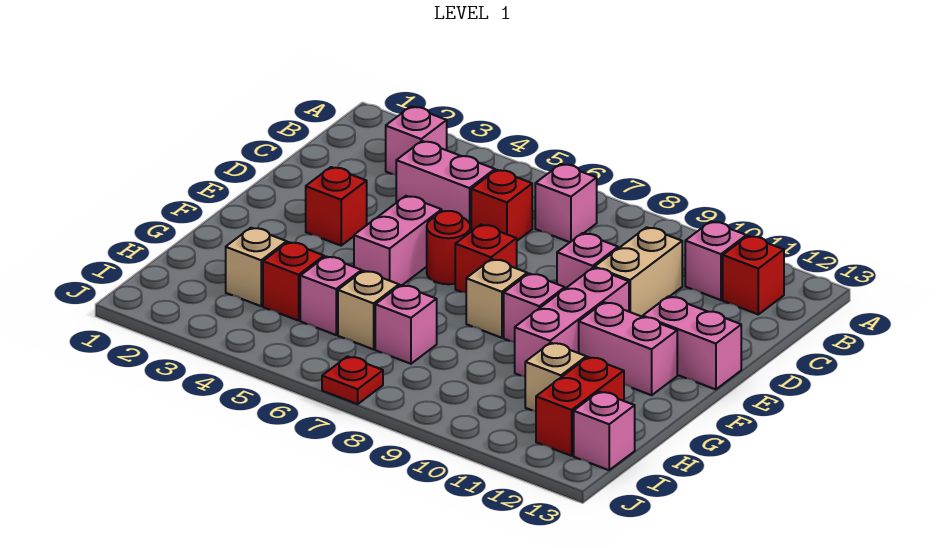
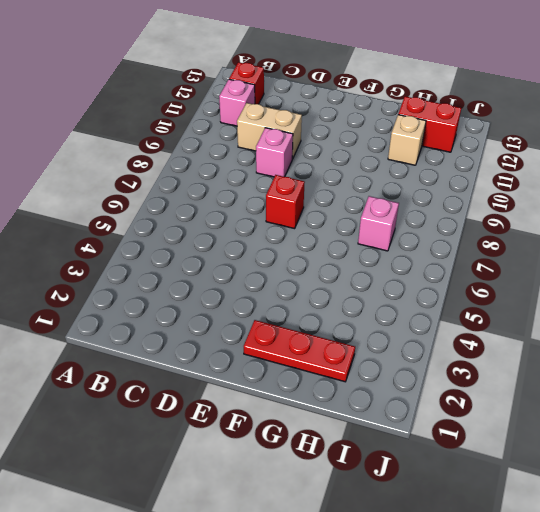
red 1x3 plate [244,320,355,382] -> none
none -> pink 1x1 brick [386,106,447,175]
none -> pink 1x1 brick [535,164,597,242]
none -> pink 1x2 brick [396,141,495,232]

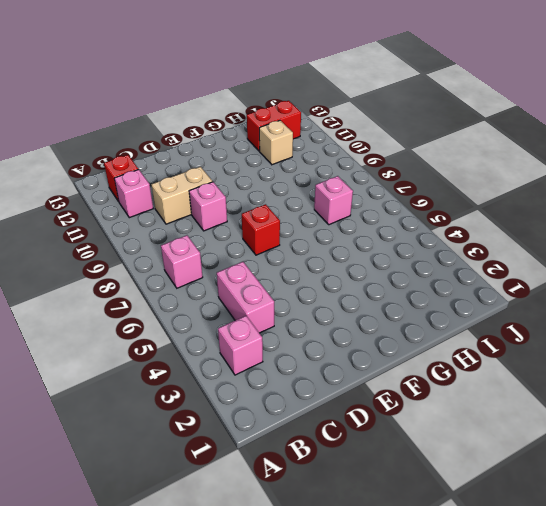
none -> red 1x1 brick [471,170,532,241]
none -> red 1x1 brick [306,167,367,246]
none -> pink 1x2 brick [354,196,442,286]

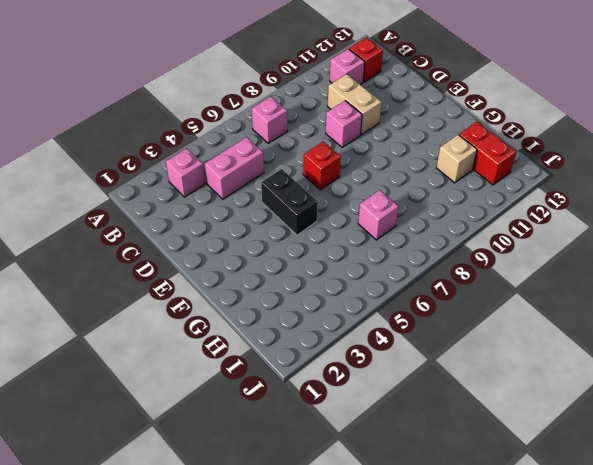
black 1x2 brick [261,169,318,235] -> pink 1x2 brick [354,196,442,286]
none -> red 1x1 brick [471,170,532,241]
none -> red 1x1 brick [306,167,367,246]
none -> red 1x1 round brick [427,211,470,284]

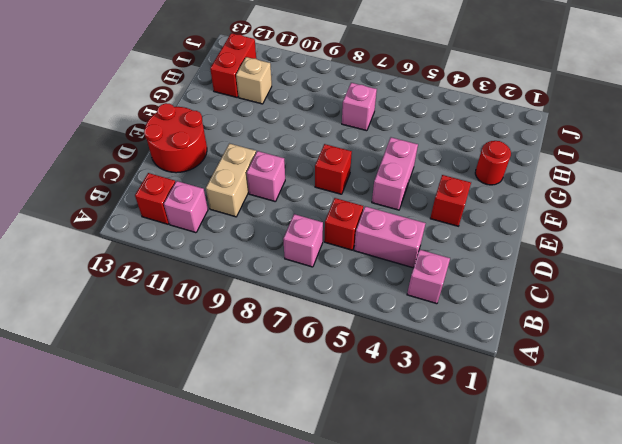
red 2x2 round brick [144,103,207,173] -> pink 1x2 brick [643,296,741,389]
red 1x1 round brick [475,141,511,185] -> red 1x1 round brick moved to [427,211,470,284]
none -> pink 1x3 brick [515,268,629,376]
none -> tan 1x1 brick [466,259,527,338]
none -> pink 1x1 brick [504,274,565,342]

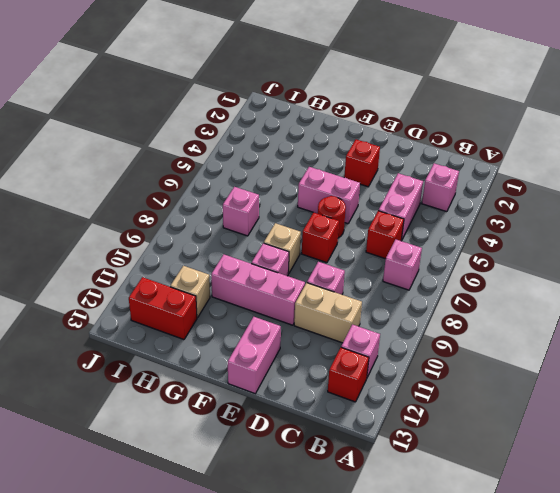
none -> pink 1x2 brick [579,302,677,395]
none -> tan 1x1 brick [226,228,287,306]
none -> red 1x1 brick [263,242,324,321]

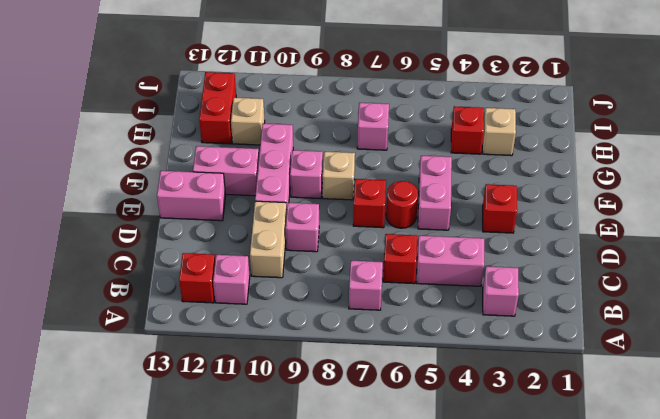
none -> pink 1x1 brick [300,256,362,335]
none -> tan 1x1 brick [338,271,399,349]
none -> pink 1x1 brick [574,392,635,470]

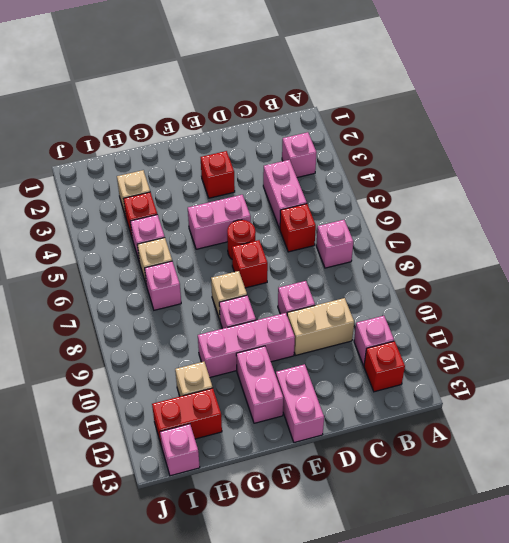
none -> red 1x1 plate [322,357,383,404]

